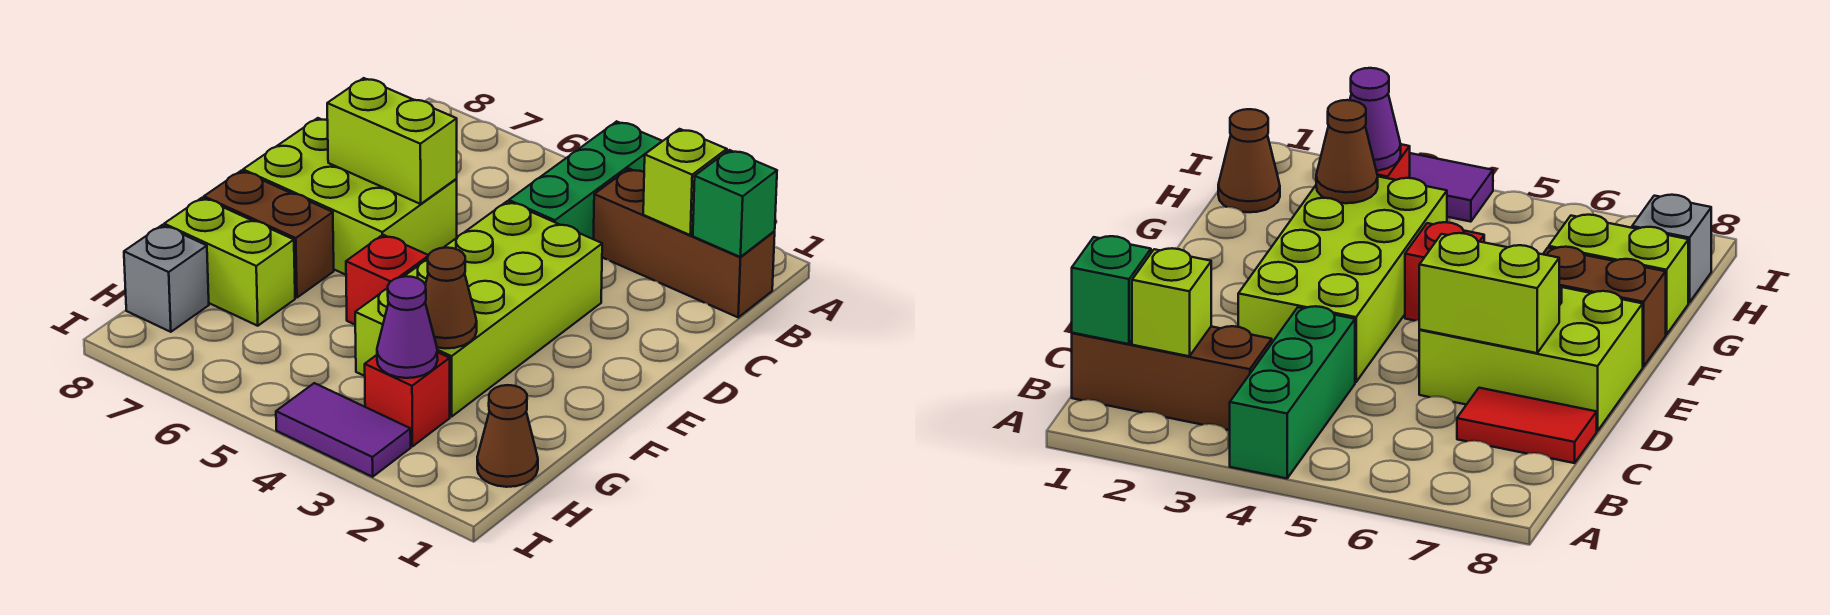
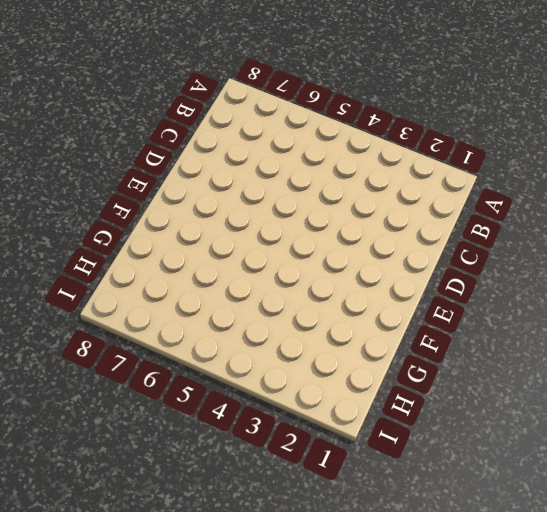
none -> green 1x3 brick [509,121,662,239]
none -> brown 1x3 brick [593,169,775,317]
none -> red 1x2 tile [1457,388,1597,463]

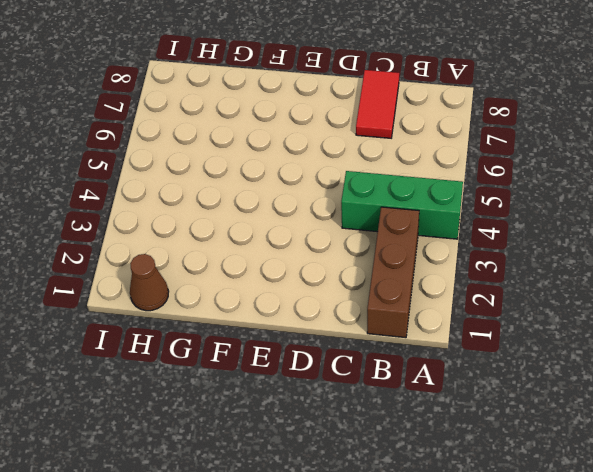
none -> lime 2x4 brick [355,201,602,417]
none -> lime 2x3 brick [243,118,457,275]
none -> red 1x1 brick [346,235,428,325]

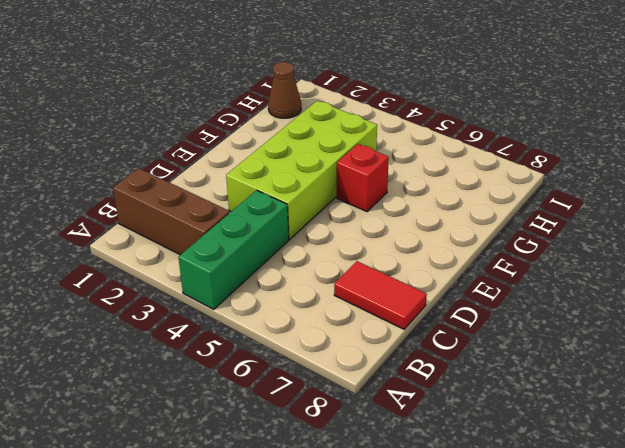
none -> lime 2x3 brick [243,118,457,275]
none -> brown 1x2 brick [204,171,334,298]
none -> lime 1x2 brick [164,198,295,326]

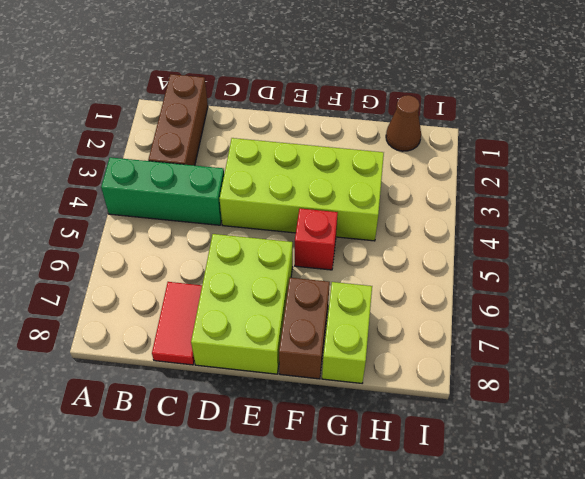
none -> red 1x1 brick [365,352,450,446]
none -> grey 1x1 brick [124,225,209,332]
none -> purple 1x2 tile [276,383,411,477]

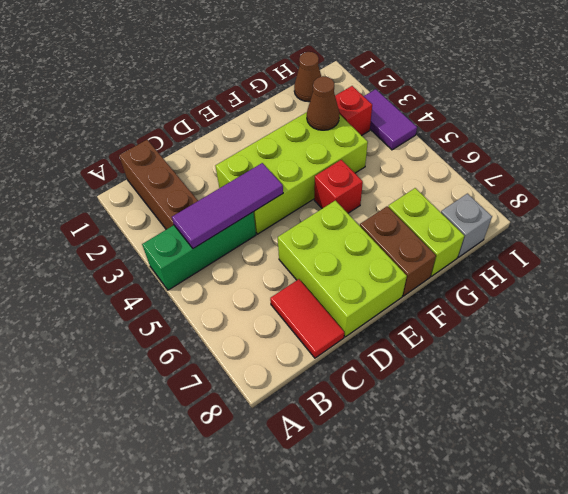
purple 1x3 tile [172,163,283,249] -> none
none -> green 1x1 brick [693,150,777,257]
none -> lime 1x1 brick [643,129,727,235]
none -> lime 1x2 brick [327,78,457,204]

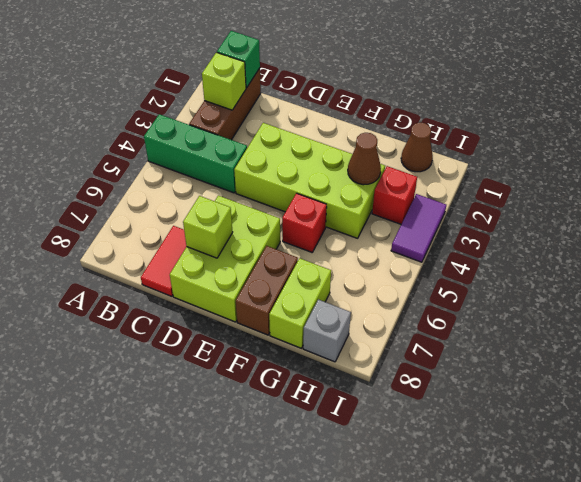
lime 1x1 brick [183,196,233,258] -> lime 1x2 brick [327,78,457,204]
none -> purple 1x1 cone [377,276,438,378]

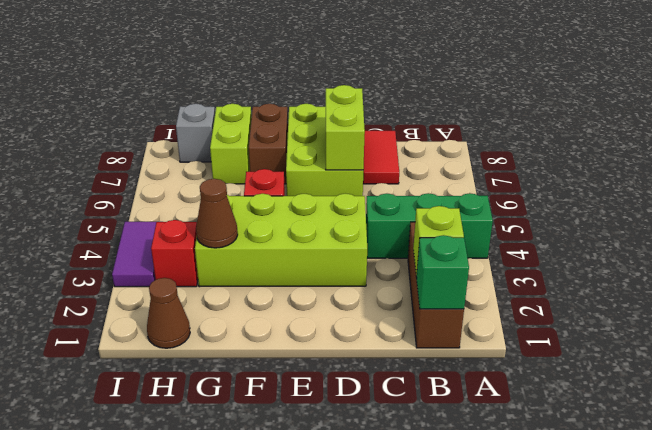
none -> purple 1x1 cone [377,276,438,378]

